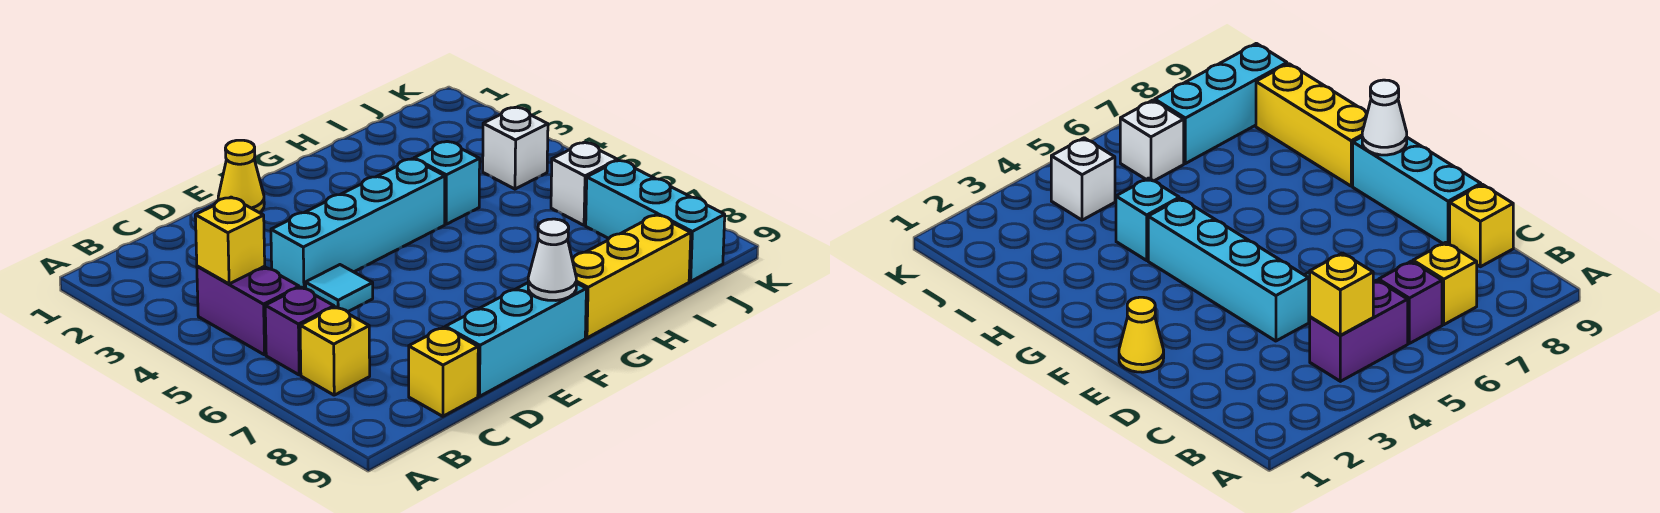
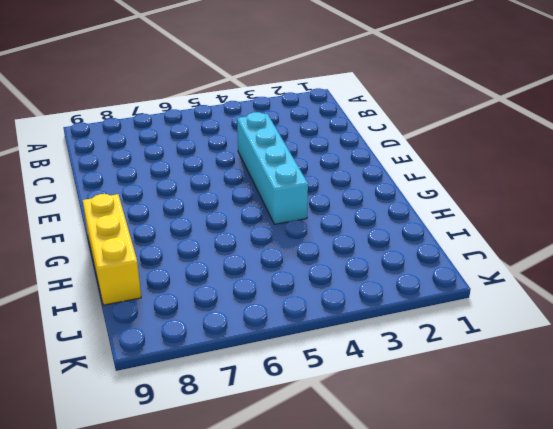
none -> purple 1x2 brick [197,266,299,355]
none -> purple 1x1 brick [265,287,334,375]
none -> yellow 1x1 brick [300,307,370,395]

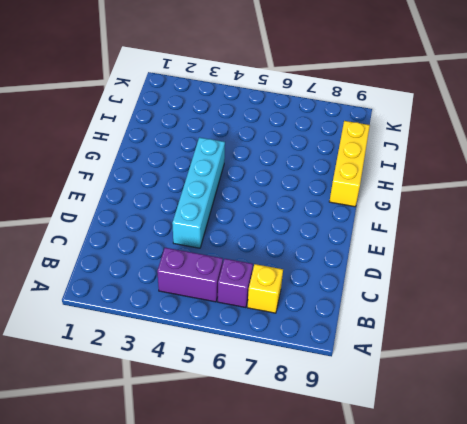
none -> yellow 1x1 brick [409,327,478,416]
none -> cyan 1x1 tile [305,265,373,312]
none -> cyan 1x3 brick [445,283,586,396]

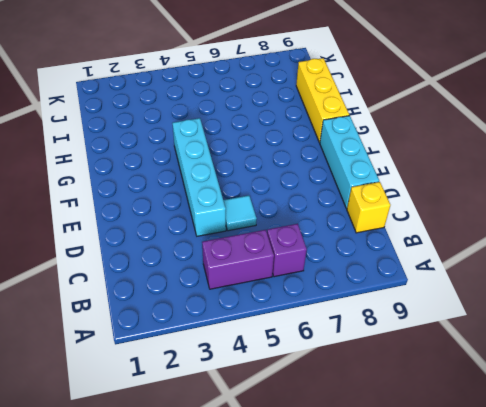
none -> yellow 1x1 brick [300,307,370,395]
none -> yellow 1x1 cone [218,140,264,213]
none -> cyan 1x1 brick [414,142,480,224]

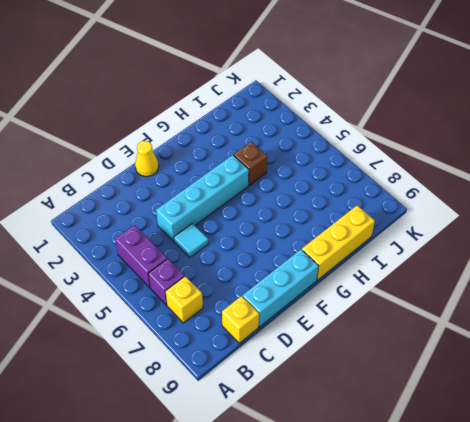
brown 1x1 brick [234,142,267,185] -> cyan 1x1 brick [414,142,480,224]
none -> white 1x1 brick [483,107,548,189]
none -> white 1x1 brick [551,143,617,225]
none -> cyan 1x3 brick [586,161,725,281]

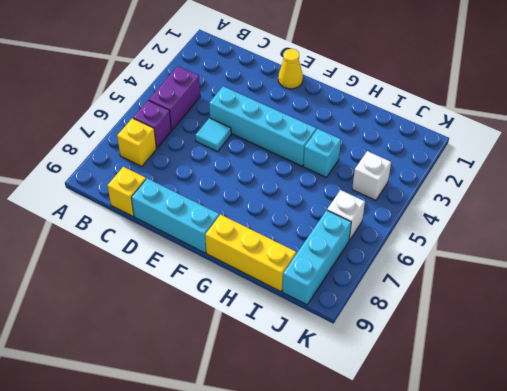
none -> yellow 1x1 brick [195,197,265,284]
none -> white 1x1 cone [528,219,576,300]

